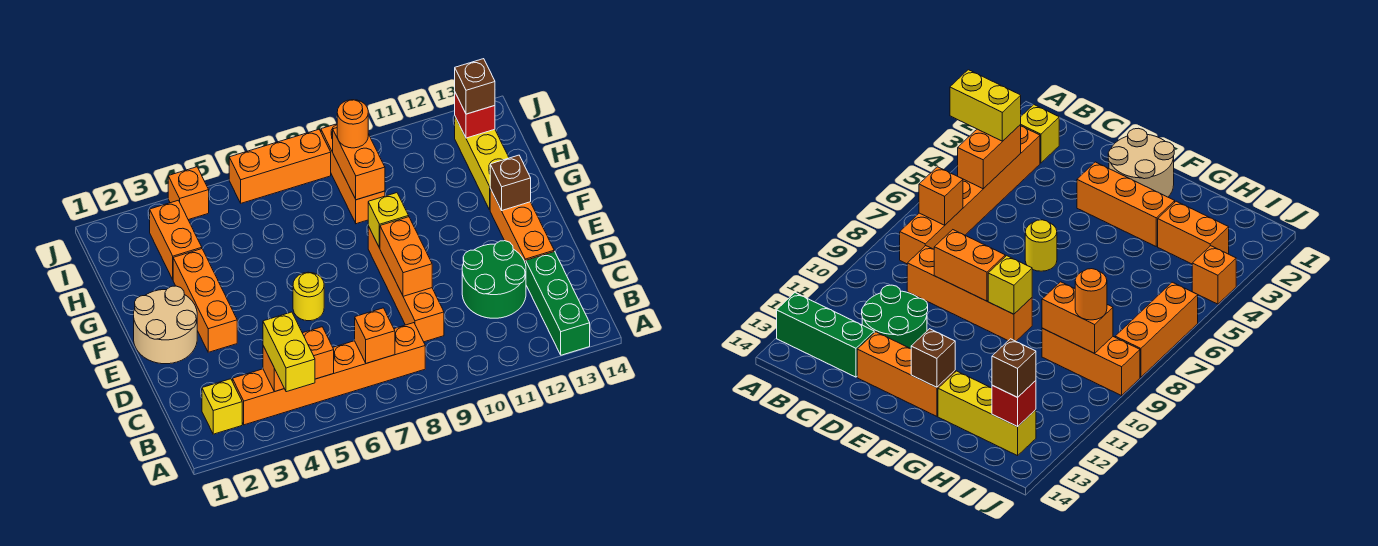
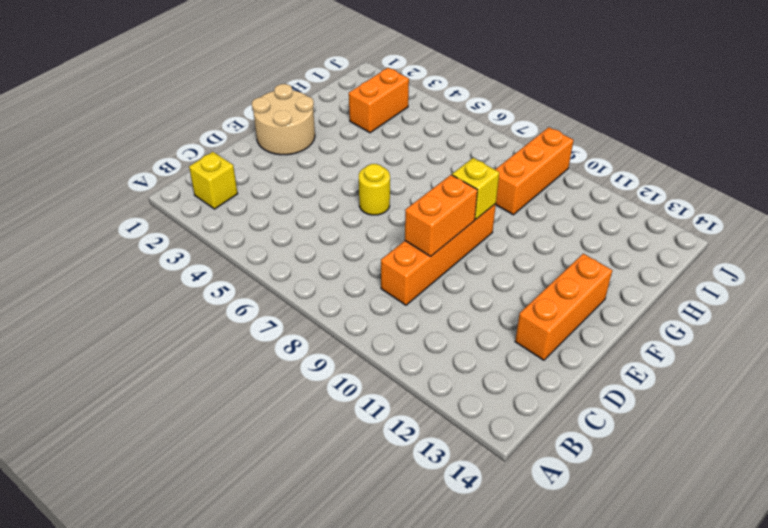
none -> green 1x3 brick [526,251,590,355]
none -> orange 1x6 brick [232,323,425,425]
none -> green 2x2 round brick [462,241,526,318]

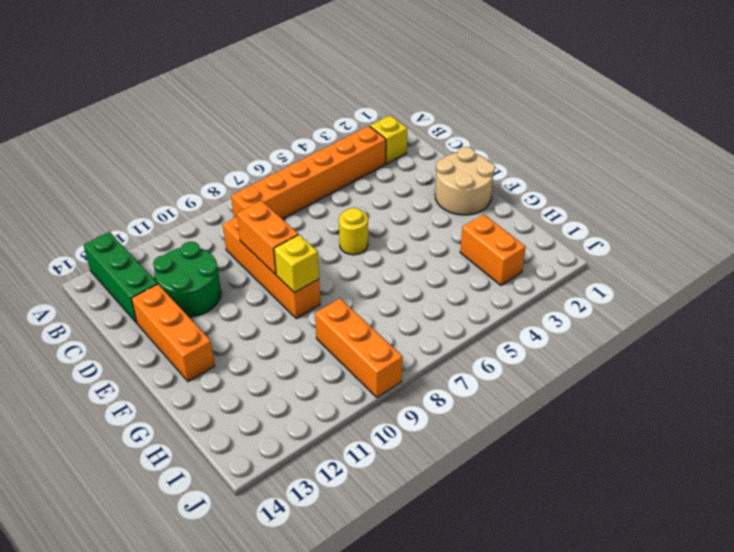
none -> orange 1x3 brick [173,249,237,352]
none -> yellow 1x3 brick [455,117,509,210]
none -> orange 1x1 brick [168,167,209,220]

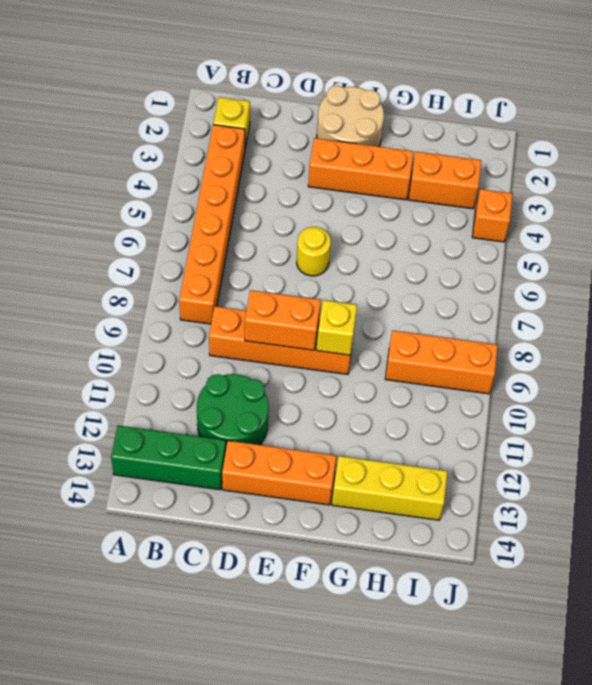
none -> orange 1x3 brick [229,129,331,203]
none -> orange 1x2 brick [263,327,334,392]
none -> orange 1x1 brick [355,308,395,363]

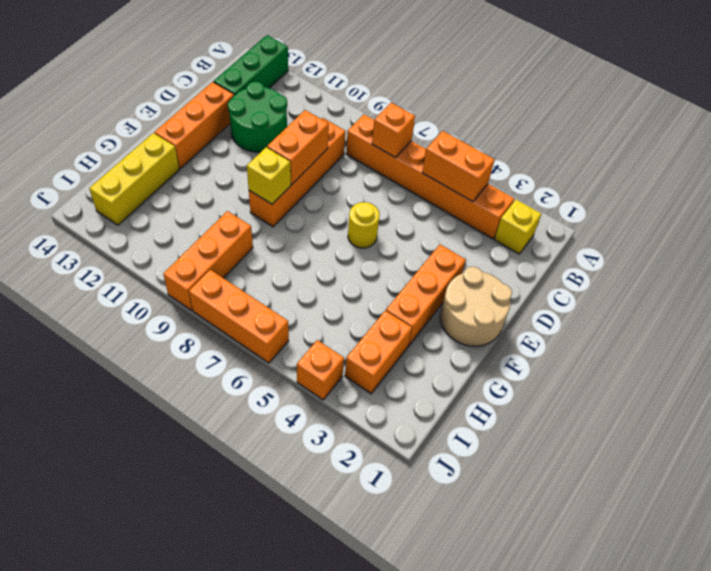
none -> brown 1x1 brick [490,155,531,210]
none -> orange 1x2 brick [333,128,385,200]
none -> red 1x1 brick [455,93,495,138]

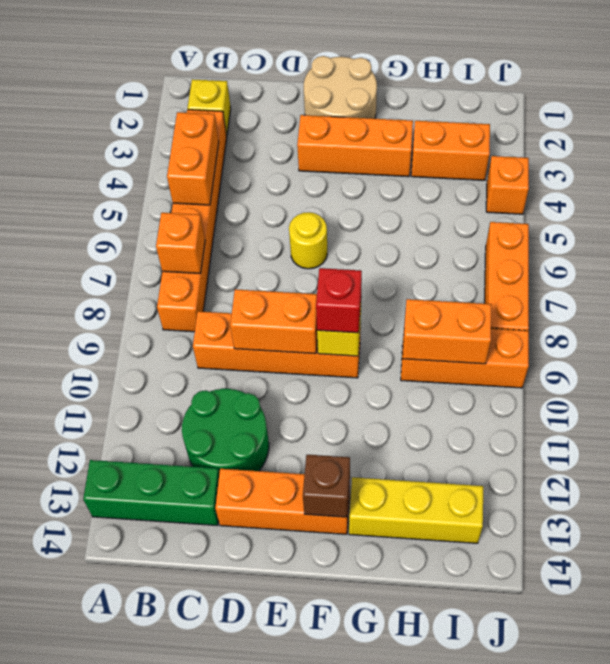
red 1x1 brick [316,268,362,333] -> red 1x1 brick moved to [455,93,495,138]
none -> yellow 1x2 brick [263,312,315,392]
none -> orange 1x1 round brick [337,100,368,148]
none -> brown 1x1 brick [455,59,495,114]

